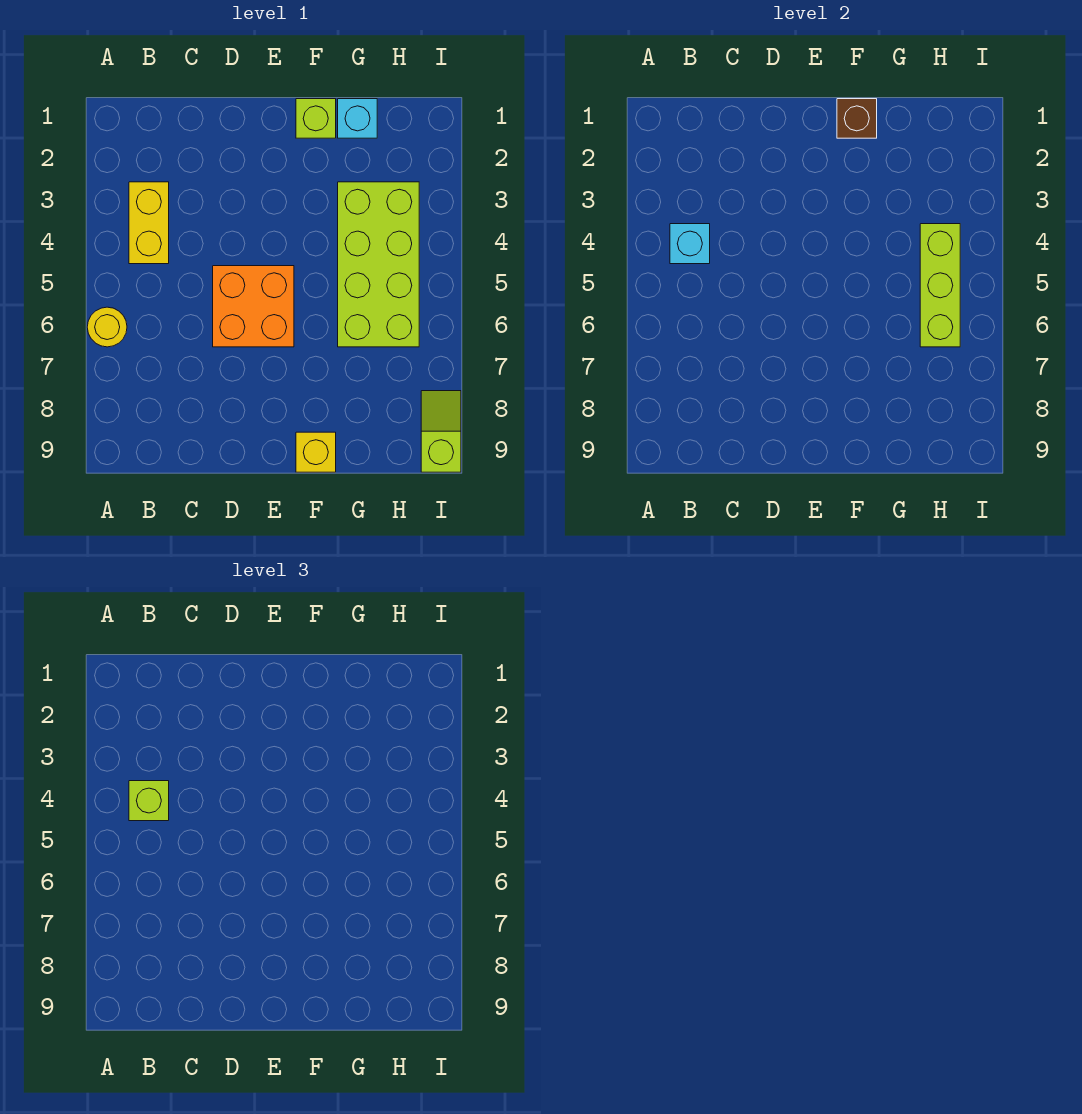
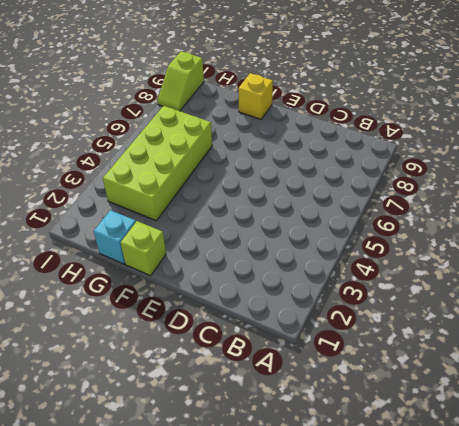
none -> yellow 1x1 round brick [87,307,127,347]
none -> yellow 1x2 brick [129,182,169,264]
none -> orange 2x2 brick [213,266,294,347]

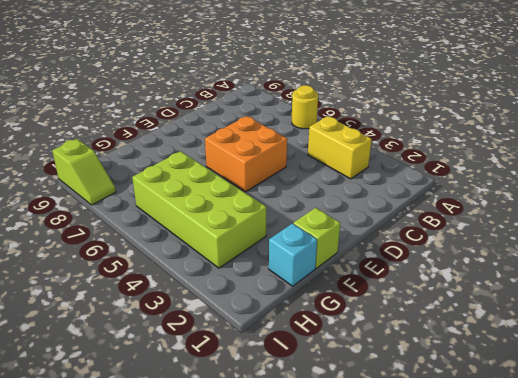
none -> yellow 1x1 brick [296,432,336,472]
none -> cyan 1x1 brick [670,224,710,264]
none -> brown 1x1 brick [837,99,877,138]

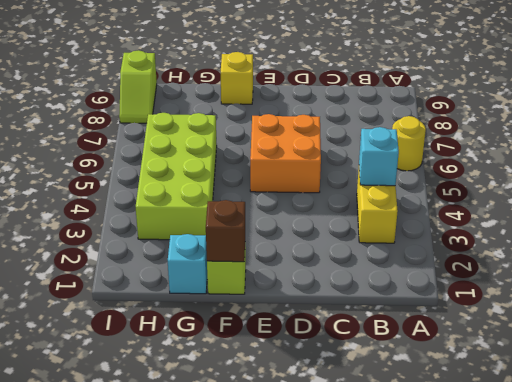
none -> lime 1x3 brick [920,224,960,347]
none -> lime 1x1 brick [129,781,169,821]

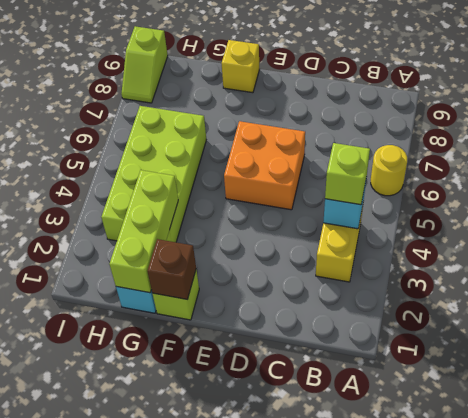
lime 1x3 brick [109,170,178,293] -> lime 1x3 brick moved to [920,224,960,347]

